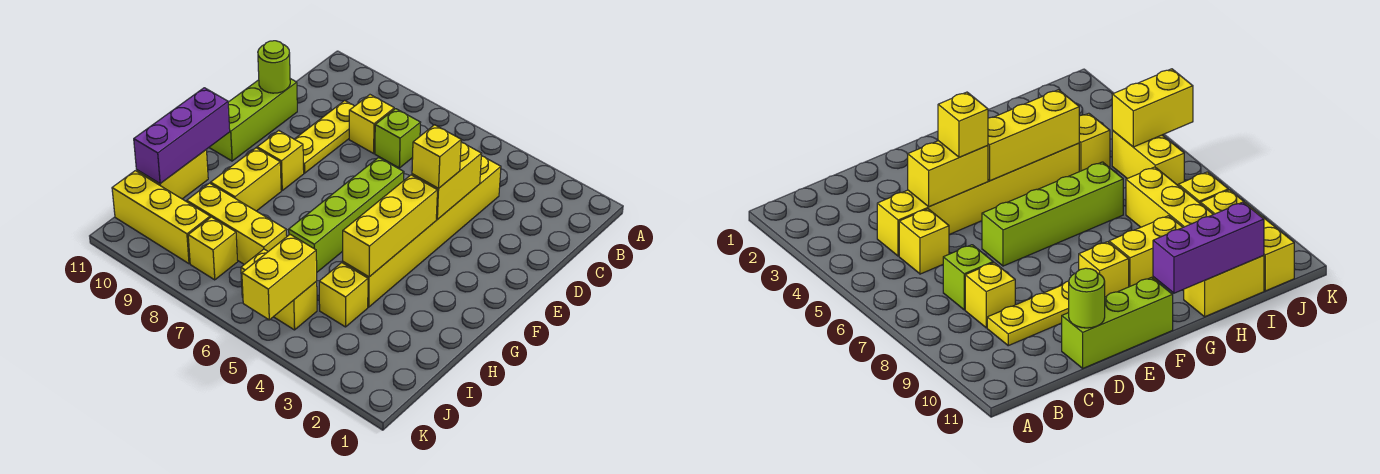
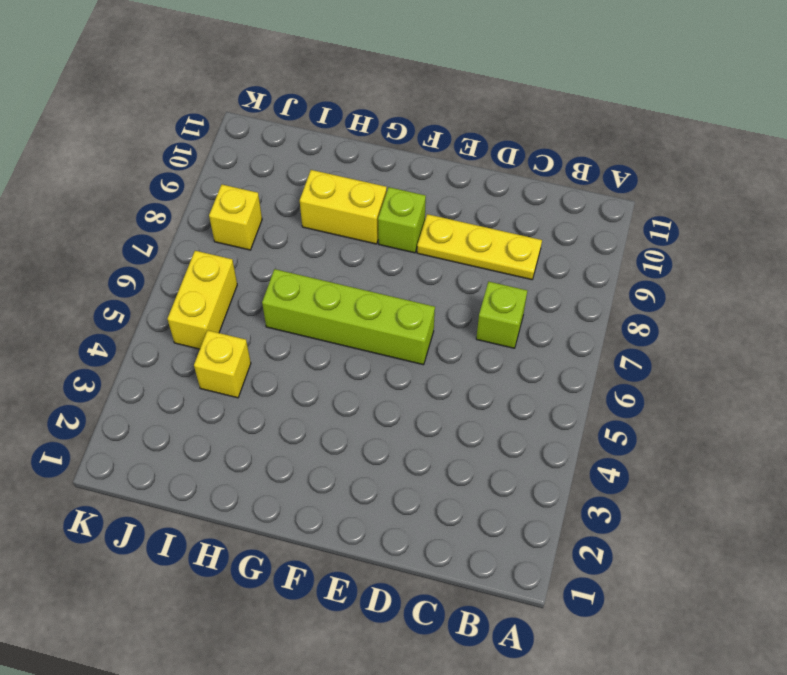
lime 1x1 brick [378,187,426,253] -> yellow 1x1 brick [257,131,304,190]
none -> yellow 1x6 brick [343,156,501,307]
none -> yellow 1x1 brick [899,209,949,274]
none -> yellow 1x1 brick [349,95,394,153]

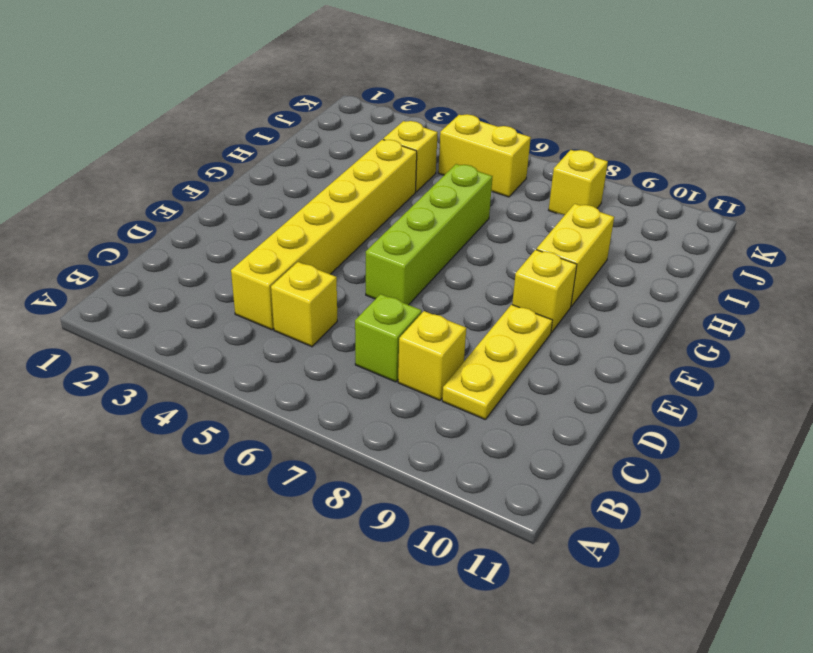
none -> lime 1x3 brick [209,79,297,161]
none -> yellow 1x2 brick [137,150,208,199]
none -> yellow 1x3 brick [187,183,287,264]

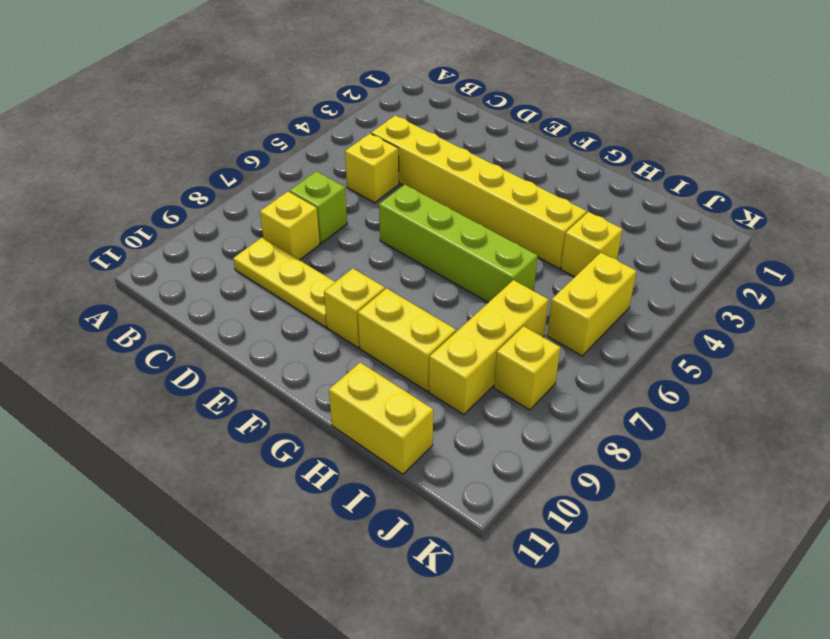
none -> lime 1x3 brick [209,79,297,161]
none -> yellow 1x3 brick [112,171,210,264]
none -> yellow 1x2 brick [412,142,482,219]

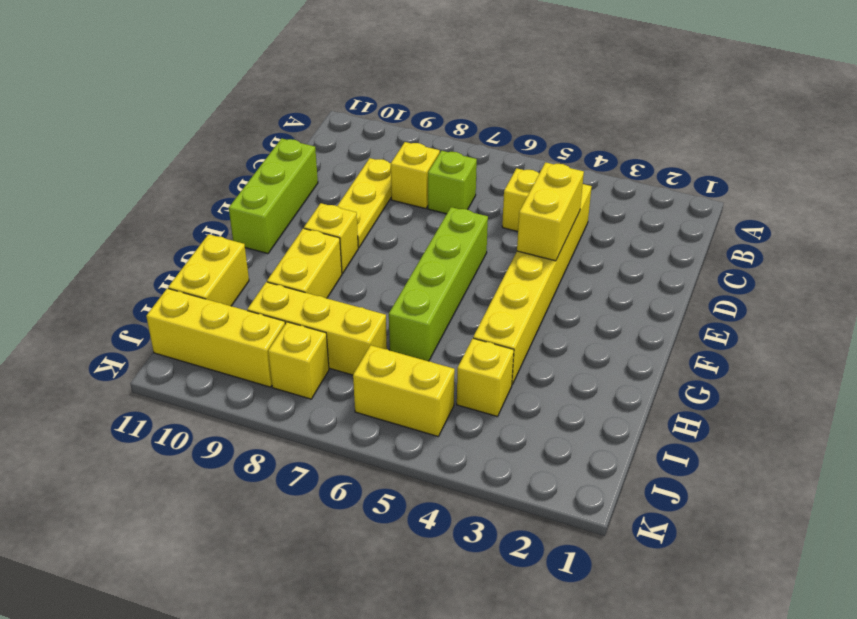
none -> lime 1x1 round brick [258,41,290,93]
none -> yellow 1x3 brick [343,175,437,277]
none -> purple 1x3 brick [134,88,230,184]

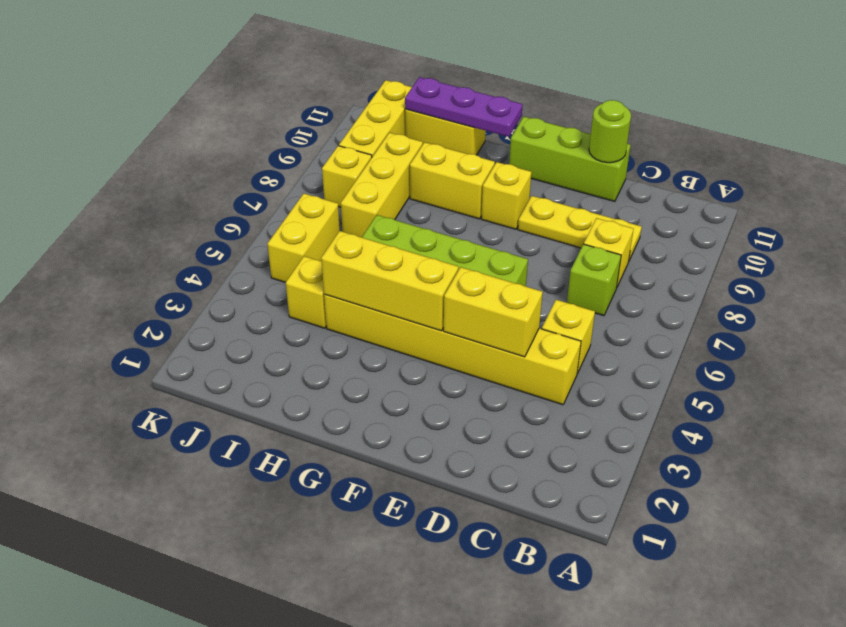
purple 1x3 plate [405,77,523,137] -> purple 1x3 brick [134,88,230,184]
none -> yellow 1x2 brick [242,235,317,320]
none -> yellow 1x1 brick [412,125,461,189]

